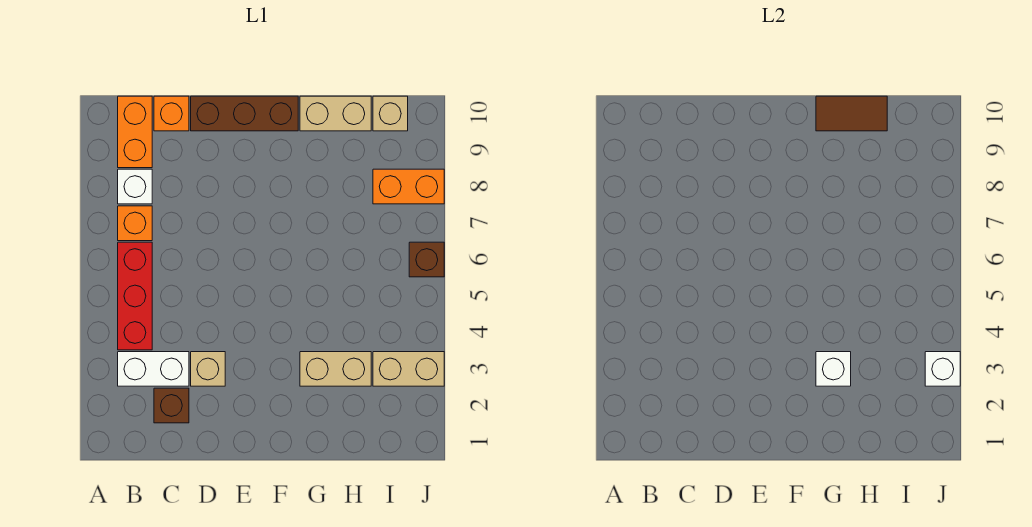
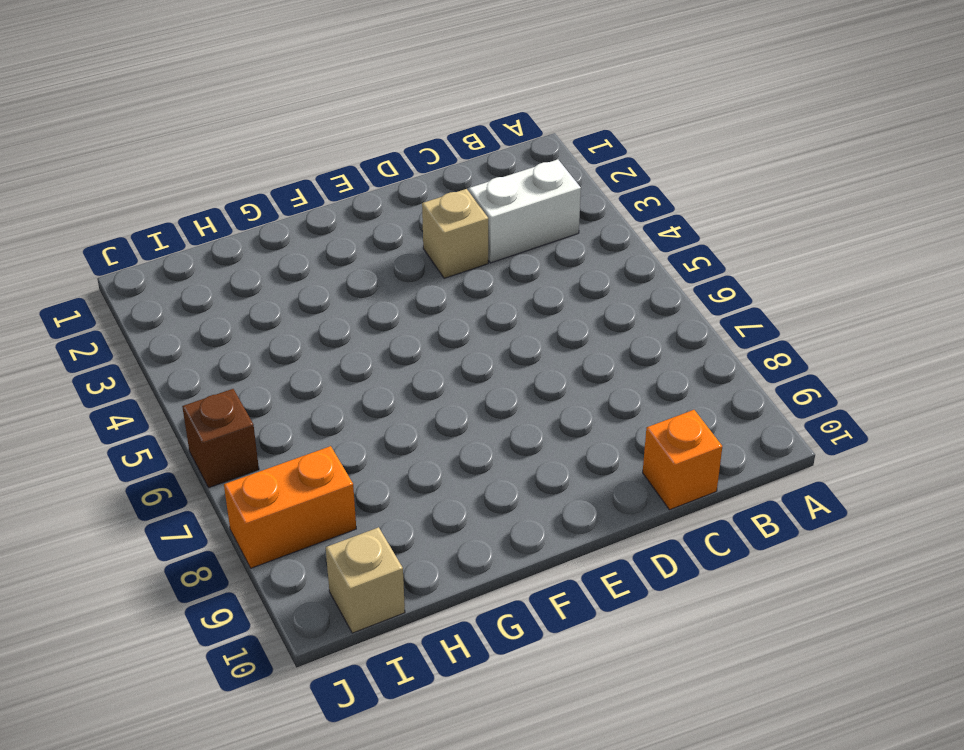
none -> red 1x3 brick [118,242,152,350]
none -> orange 1x1 brick [118,206,152,241]
none -> white 1x1 brick [118,169,152,204]

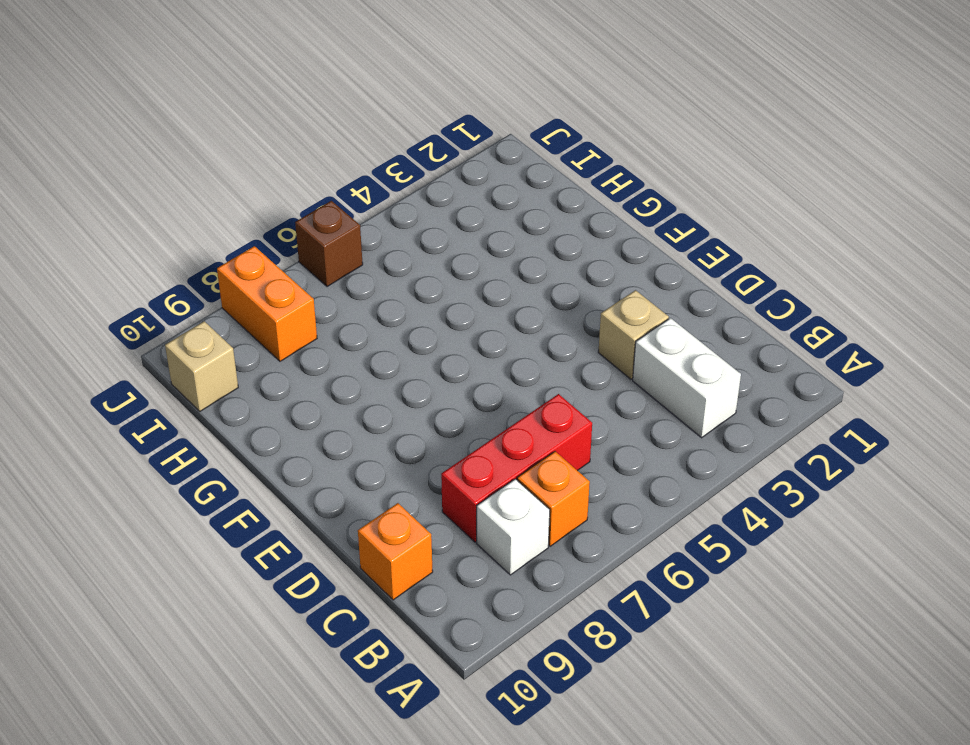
red 1x3 brick [441,394,592,542] -> red 1x3 brick moved to [118,242,152,350]
none -> orange 1x2 brick [118,96,152,168]
none -> brown 1x1 brick [154,388,189,423]
none -> brown 1x3 brick [191,96,298,131]

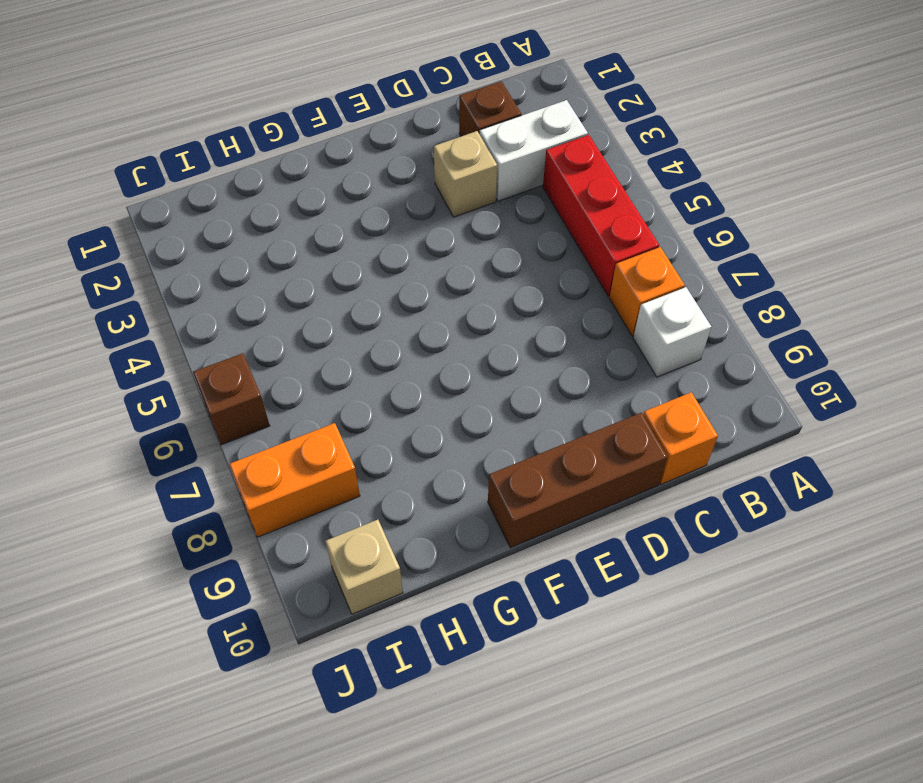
none -> orange 1x2 brick [118,96,152,168]
none -> tan 1x2 brick [300,352,371,386]
none -> tan 1x2 brick [300,96,371,131]

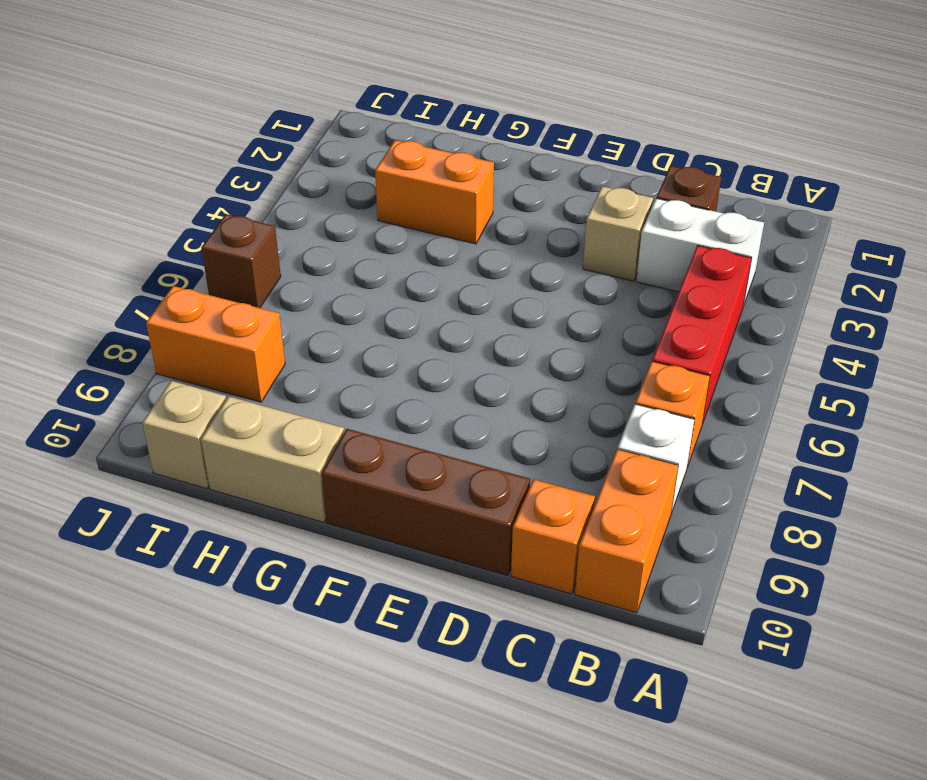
orange 1x2 brick [375,140,494,244] -> tan 1x2 brick [300,352,371,386]
none -> tan 1x2 brick [373,352,444,386]
none -> white 1x1 brick [816,352,851,386]
none -> brown 1x2 tile [816,96,887,131]

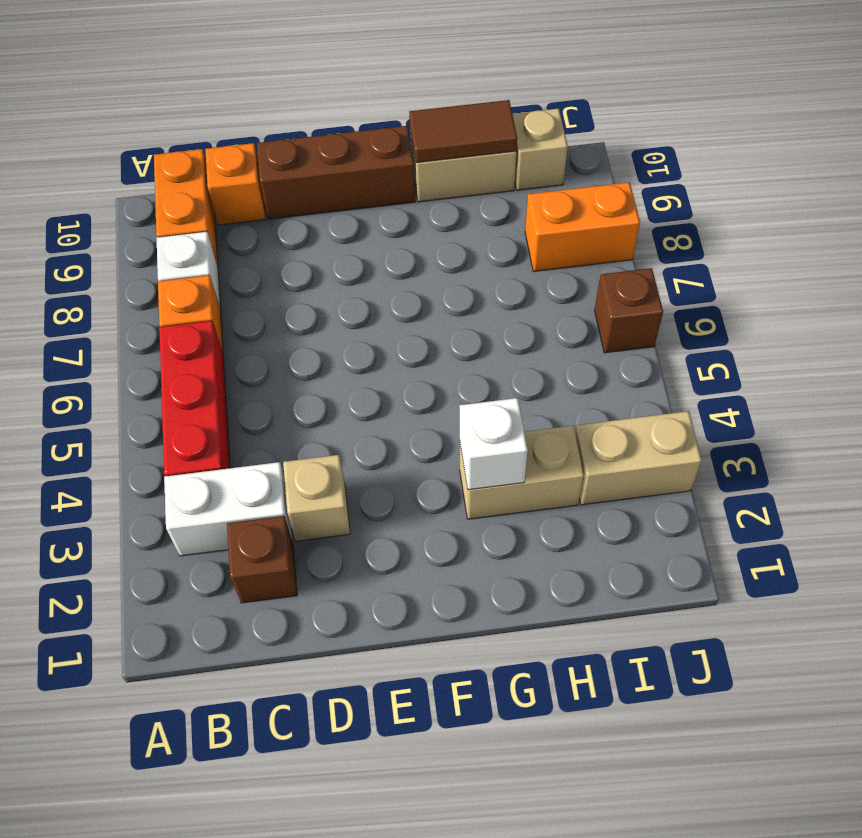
none -> white 1x1 brick [925,352,960,386]

